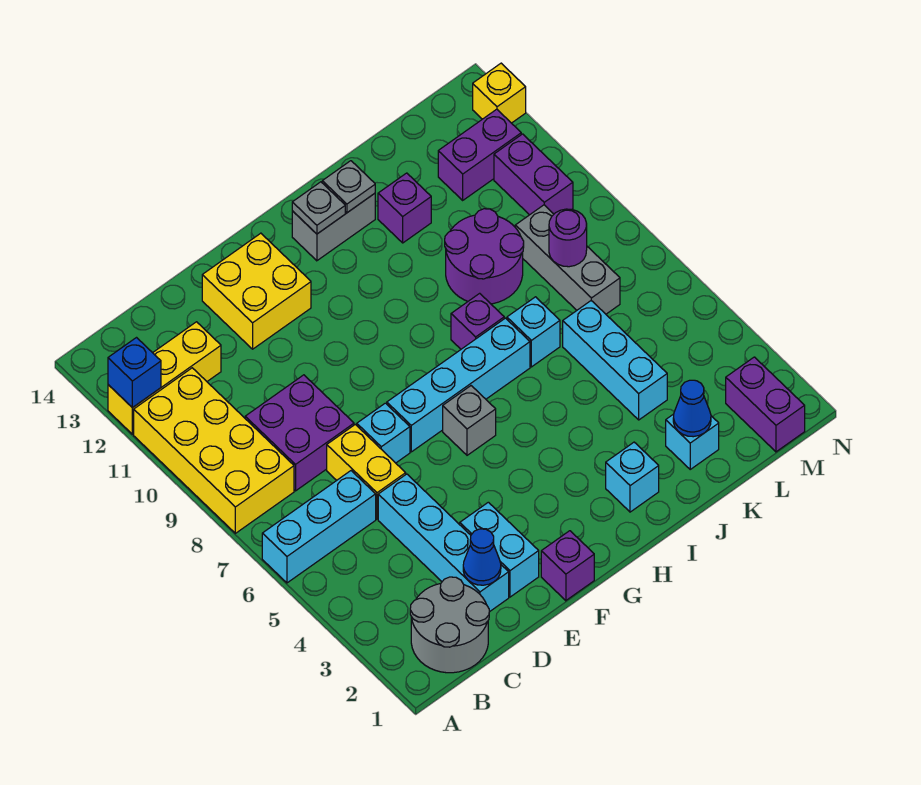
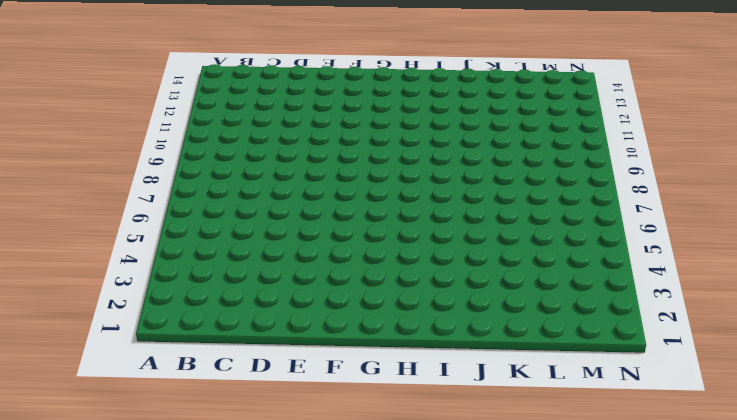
none -> cyan 1x3 brick [262,471,376,583]
none -> yellow 2x4 brick [134,368,294,533]
none -> yellow 1x3 brick [108,322,221,434]
none -> grey 2x2 round brick [410,577,489,673]

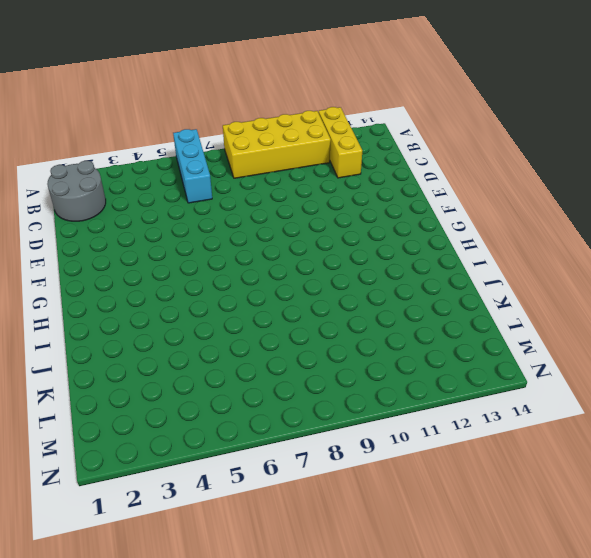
none -> purple 2x2 brick [245,375,354,491]
none -> cyan 1x4 brick [378,474,509,612]
none -> yellow 1x2 brick [327,424,406,519]
none -> cyan 1x2 brick [460,502,539,597]

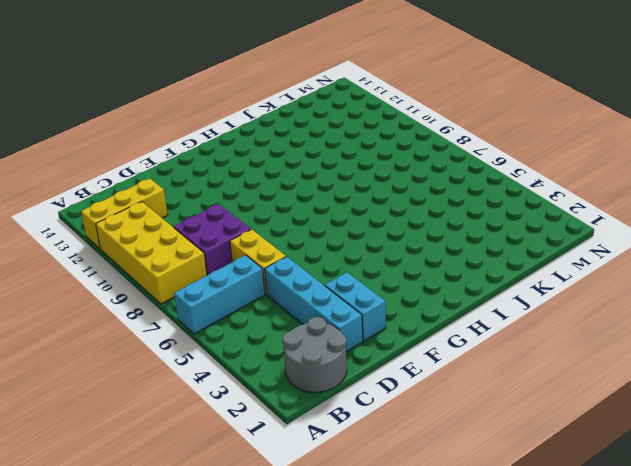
none -> cyan 1x1 brick [357,403,410,463]
none -> yellow 2x2 brick [202,233,311,349]
none -> purple 1x1 brick [541,531,594,601]
none -> cyan 1x4 brick [387,318,530,452]

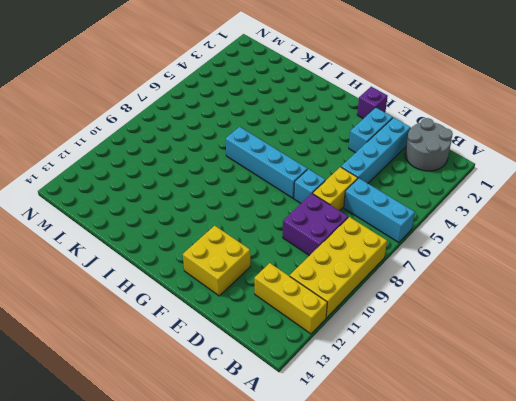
none -> grey 1x1 brick [443,386,496,455]
none -> grey 1x2 brick [292,193,375,261]
none -> cyan 1x1 brick [606,442,659,512]
none -> purple 1x1 brick [451,293,504,349]

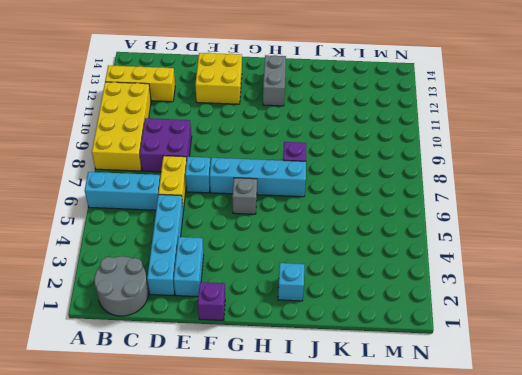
grey 1x2 brick [263,55,286,106] -> grey 1x2 brick turned to [292,193,375,261]
none -> cyan 1x1 brick [507,297,560,367]
none -> purple 2x2 round brick [445,209,524,304]
none -> purple 1x1 brick [378,173,431,243]
none -> cyan 1x1 brick [666,414,719,469]

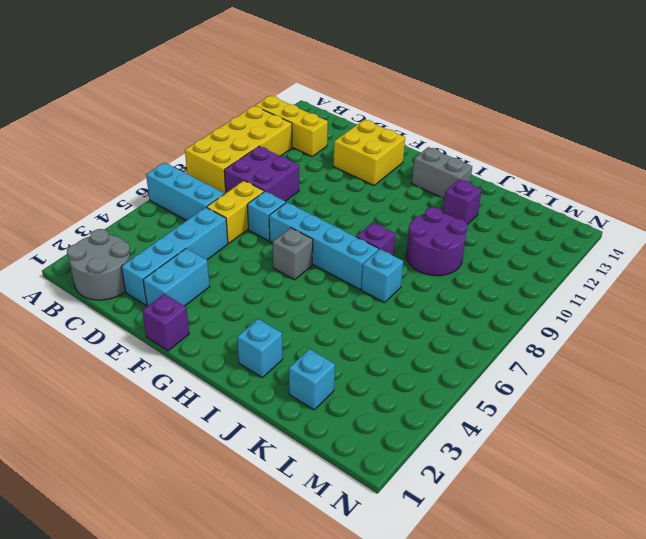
none -> cyan 1x3 brick [563,301,667,420]
none -> grey 1x3 brick [515,205,620,314]
none -> purple 1x2 brick [438,109,521,200]
none -> purple 1x2 brick [726,357,805,452]

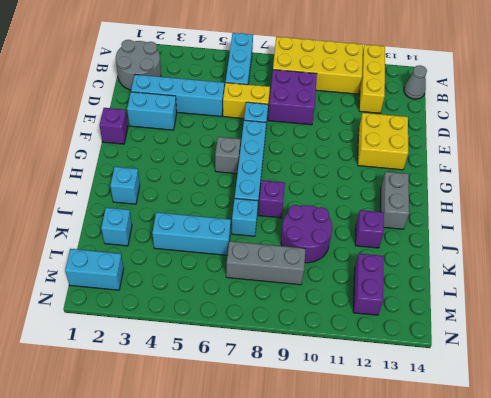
grey 1x1 cone [404,65,427,99] -> none
cyan 1x2 brick [65,249,124,290] -> purple 1x2 brick [726,357,805,452]
none -> purple 1x2 brick [494,134,573,215]
none -> yellow 1x1 brick [473,63,526,123]
none -> blue 1x1 brick [108,338,161,408]
none -> blue 1x1 cone [463,529,501,585]

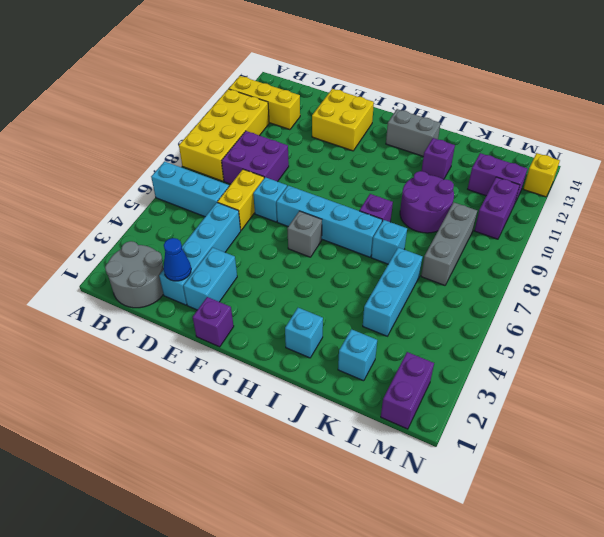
none -> blue 1x1 brick [108,338,161,408]
none -> grey 1x1 plate [292,182,345,234]
none -> grey 1x1 plate [322,161,375,213]
none -> blue 1x1 cone [673,380,711,437]

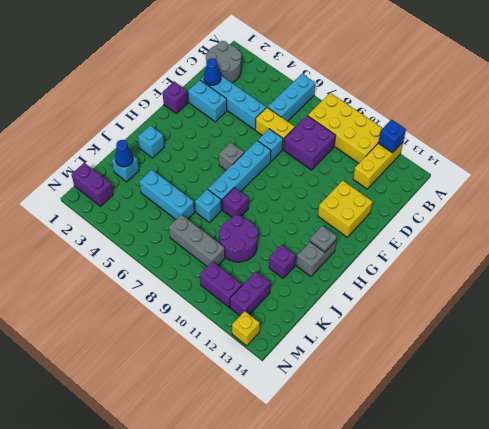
none -> grey 1x1 plate [322,161,375,213]
none -> purple 1x1 round brick [549,209,587,267]

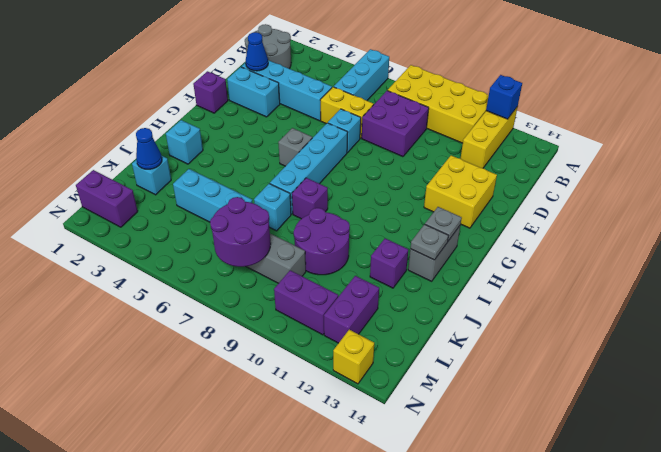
purple 2x2 round brick [210,197,271,267] -> purple 1x1 round brick [549,209,587,267]

